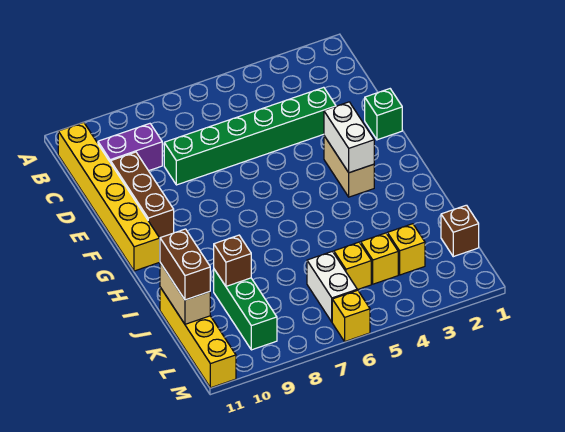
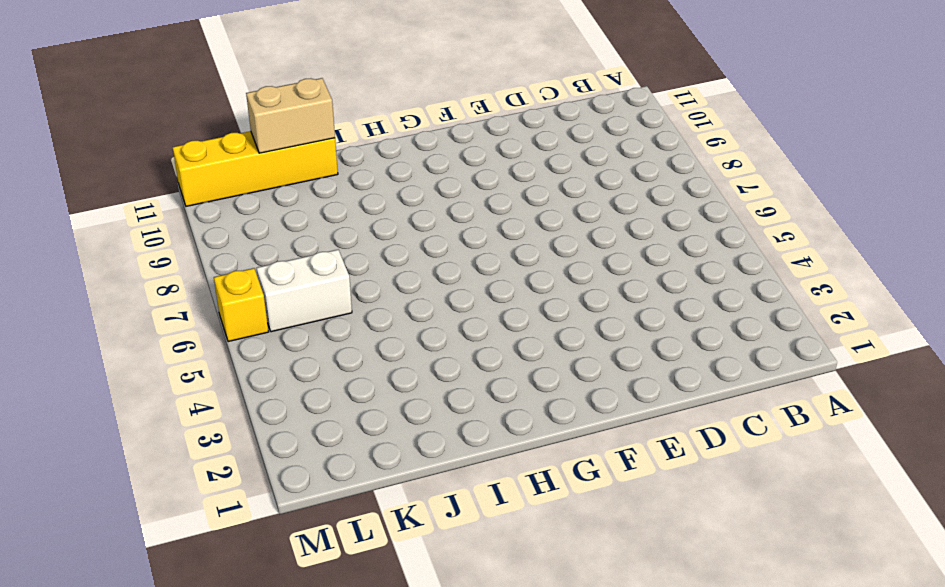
none -> yellow 1x6 brick [58,122,160,271]
none -> purple 1x2 brick [98,124,162,171]
none -> green 1x6 brick [164,87,336,185]

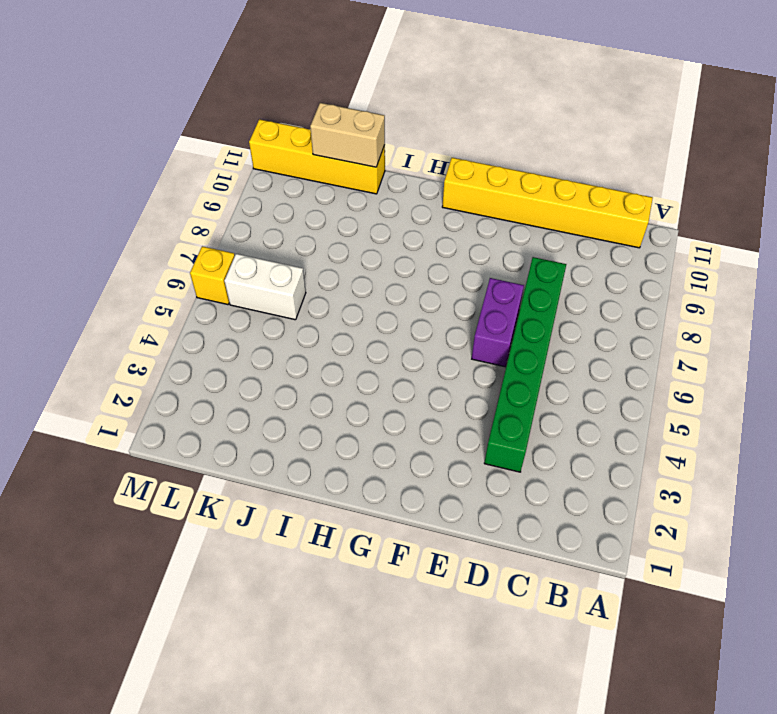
purple 1x2 brick [472,278,524,367] -> purple 1x2 brick moved to [98,124,162,171]
none -> brown 1x3 brick [111,152,174,238]
none -> green 1x1 brick [365,89,402,140]
none -> tan 1x2 brick [324,136,374,197]

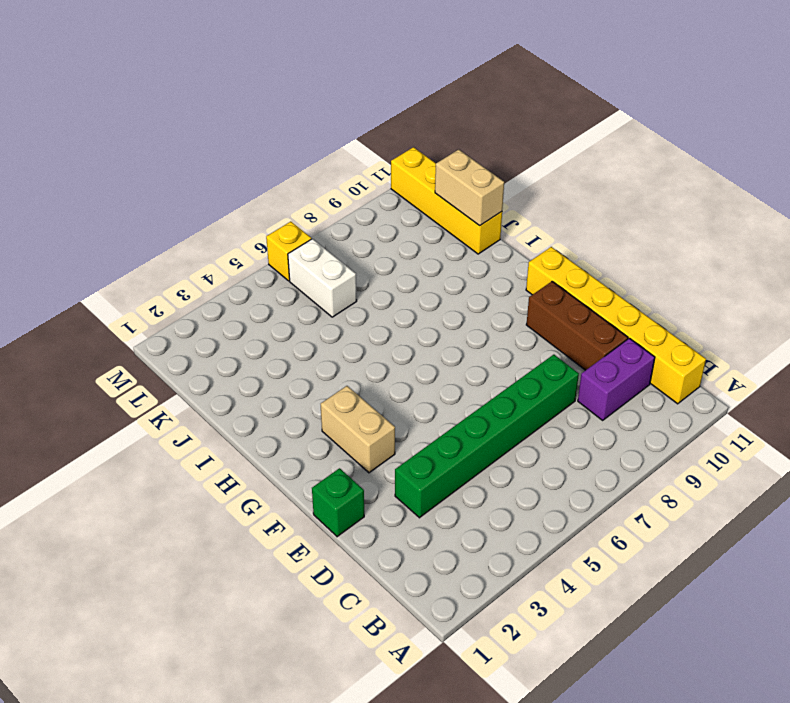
none -> green 1x3 brick [214,269,277,350]
none -> brown 1x1 brick [441,205,479,257]
none -> yellow 1x1 brick [387,224,425,275]

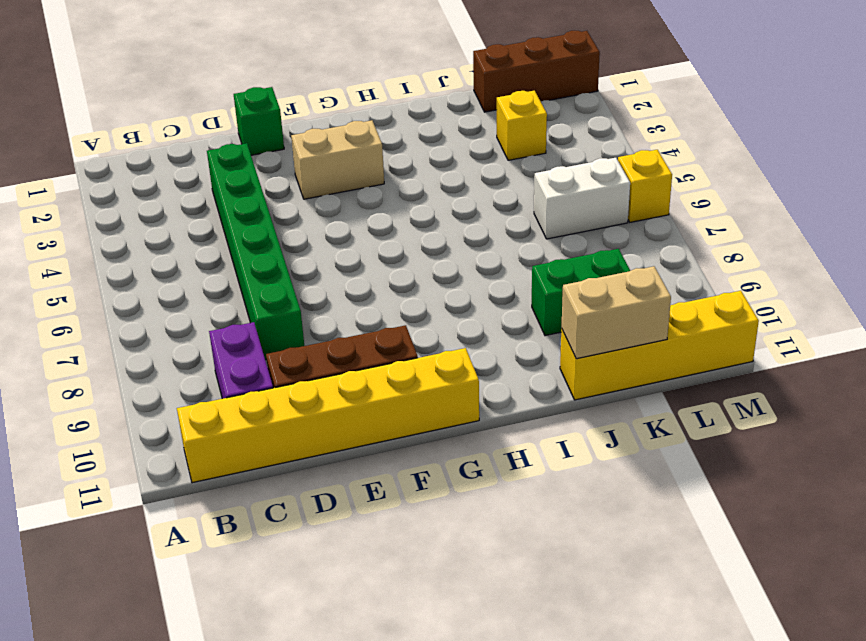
green 1x2 brick [532,249,630,336] -> green 1x3 brick [214,269,277,350]
brown 1x3 brick [473,31,600,112] -> brown 1x1 brick [441,205,479,257]
none -> yellow 1x1 brick [361,233,398,284]
none -> yellow 1x1 brick [333,242,371,290]
none -> white 1x2 brick [324,102,374,173]

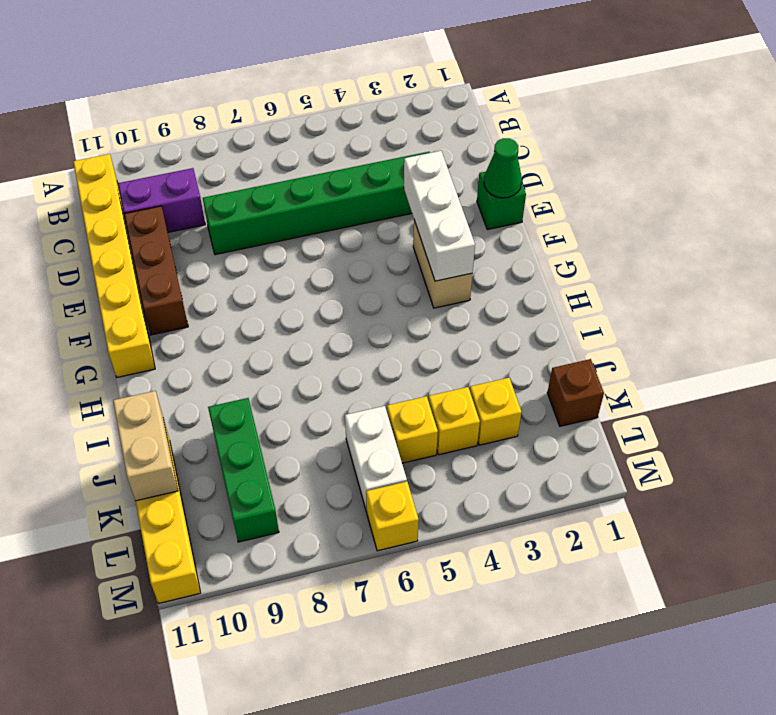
green 1x1 cone [484,138,522,198] -> none
white 1x3 brick [404,151,475,281] -> white 1x2 brick [324,102,374,173]
none -> brown 1x1 brick [214,235,251,286]
none -> brown 1x2 brick [160,229,210,300]

